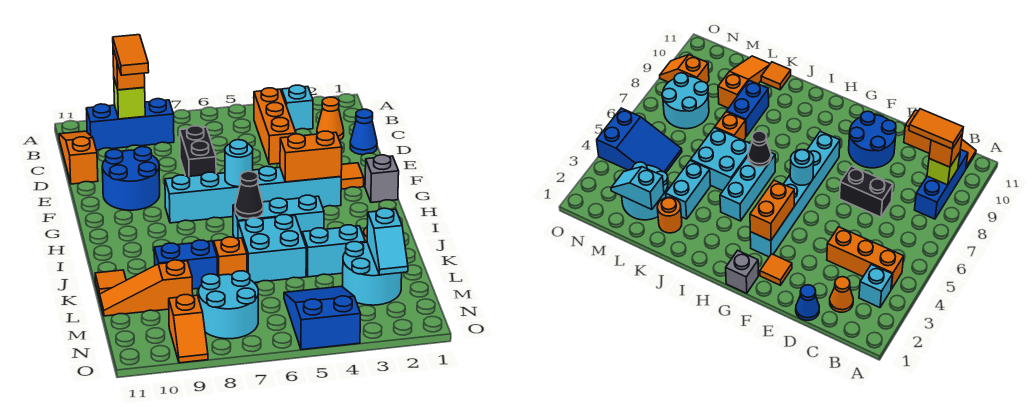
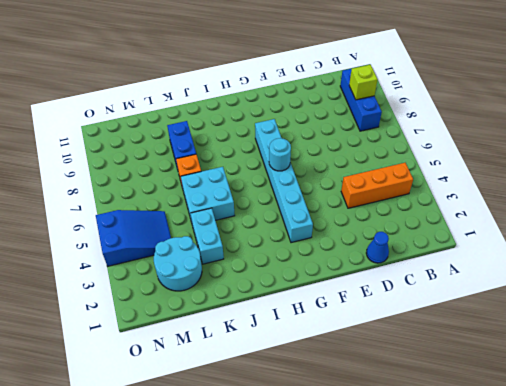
none -> cyan 1x1 brick [282,85,313,131]
none -> orange 1x3 slope [59,131,98,184]
none -> orange 1x1 cone [317,97,344,140]
none -> black 1x2 brick [180,126,216,177]

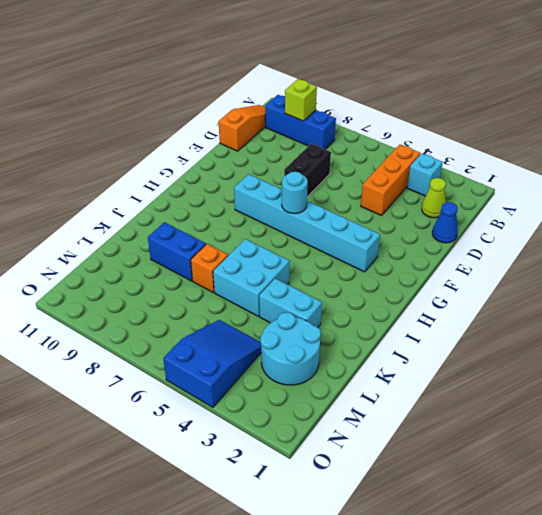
lime 1x1 cone [422,178,446,218] -> orange 1x1 cone [317,97,344,140]
none -> blue 2x2 round brick [102,147,160,210]
none -> orange 1x1 tile [341,163,364,189]
none -> grey 1x1 brick [365,155,399,202]
none -> cyan 1x3 brick [233,195,324,238]

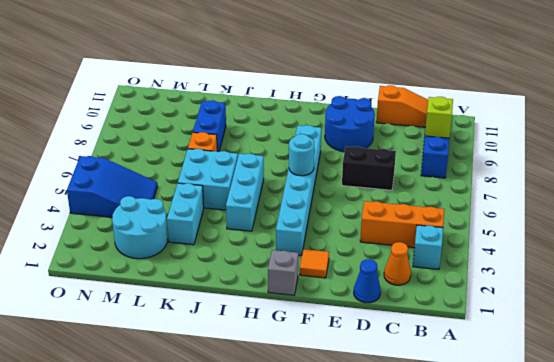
none -> orange 1x1 round brick [657,197,682,233]
none -> orange 1x1 tile [95,270,126,298]
none -> orange 1x3 slope [100,260,193,316]
none -> cyan 2x2 round brick [199,271,258,339]

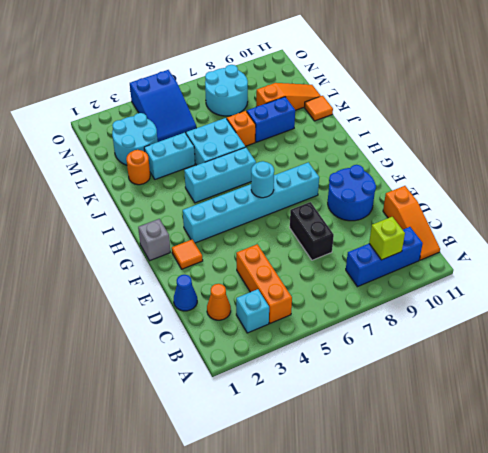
none -> orange 1x2 slope [169,295,208,363]
none -> orange 1x2 brick [280,131,342,182]
none -> black 1x1 cone [235,171,263,219]
none -> cyan 1x2 slope [367,208,408,275]

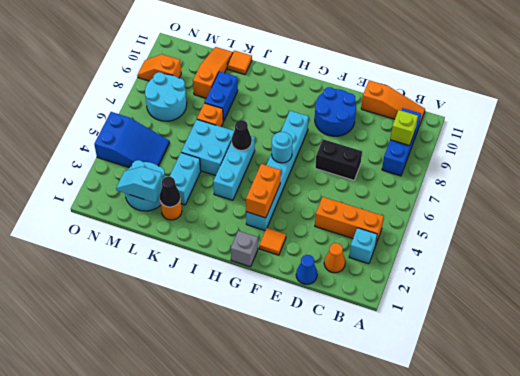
black 1x1 cone [160,177,181,207] -> none
none -> orange 1x1 brick [113,49,145,90]
none -> orange 1x2 tile [113,35,149,75]

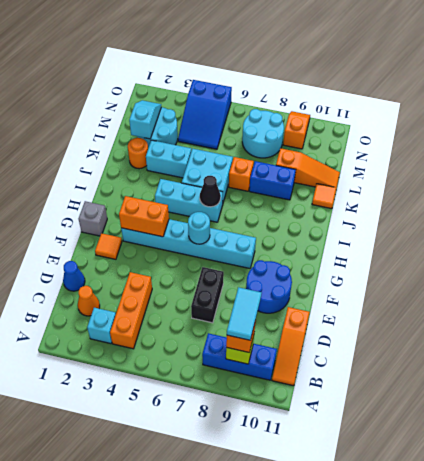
cyan 1x2 tile [227,287,261,340] -> orange 1x2 tile [113,35,149,75]

